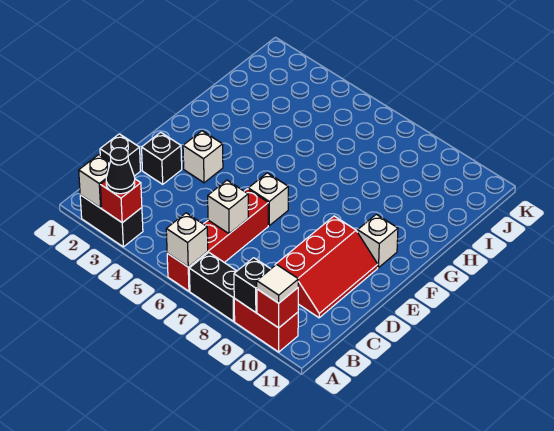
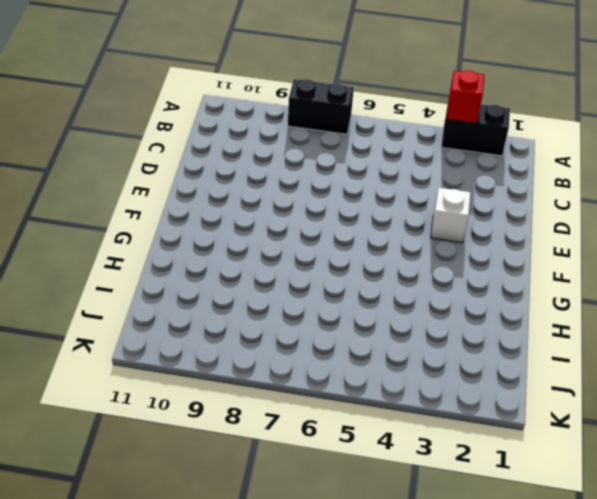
none -> red 1x4 brick [167,189,268,291]
none -> red 1x2 brick [234,298,298,352]
none -> black 1x1 brick [100,134,141,176]

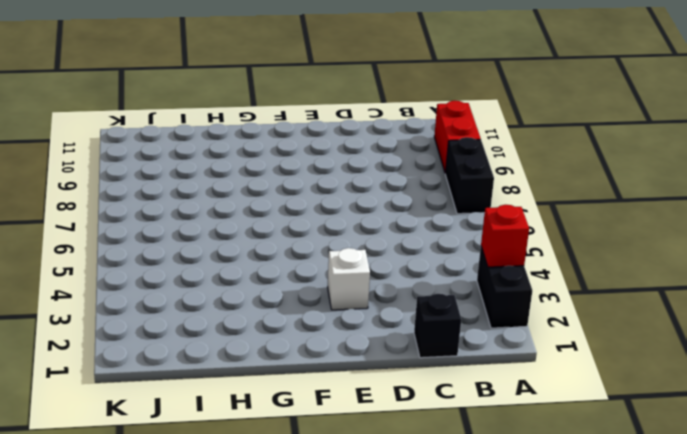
none -> red 1x4 brick [167,189,268,291]
none -> red 2x3 slope [275,216,378,318]
none -> black 1x1 brick [142,132,182,184]

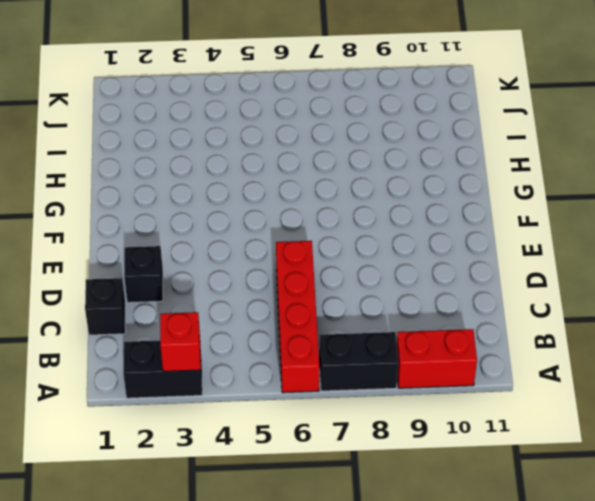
none -> red 2x3 slope [275,216,378,318]
none -> white 1x1 brick [183,131,223,183]
none -> white 1x1 brick [248,173,288,225]

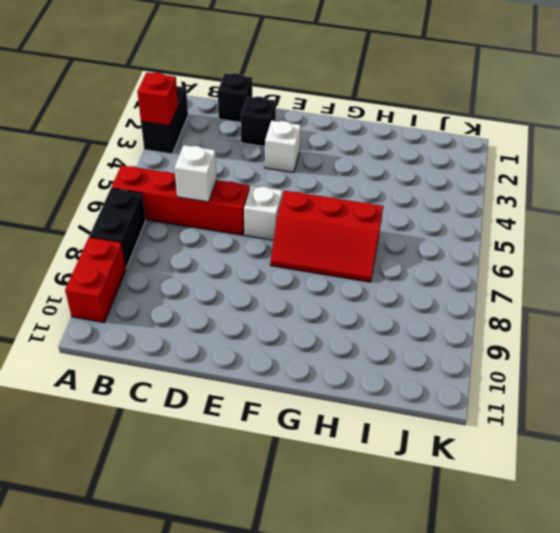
red 2x3 slope [270,191,383,282] -> red 2x3 slope moved to [275,216,378,318]
none -> white 1x1 brick [358,214,398,268]
none -> white 1x1 brick [79,155,110,208]
none -> white 1x1 brick [166,213,208,267]

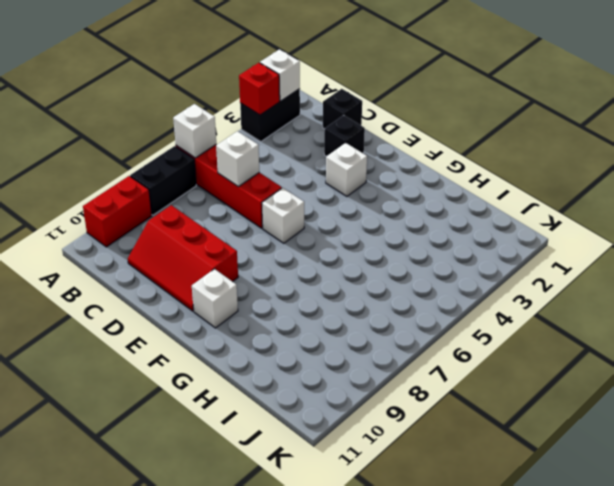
none -> black 1x1 brick [234,258,270,312]
none -> red 1x1 brick [257,288,298,328]
none -> black 1x1 cone [106,148,135,194]

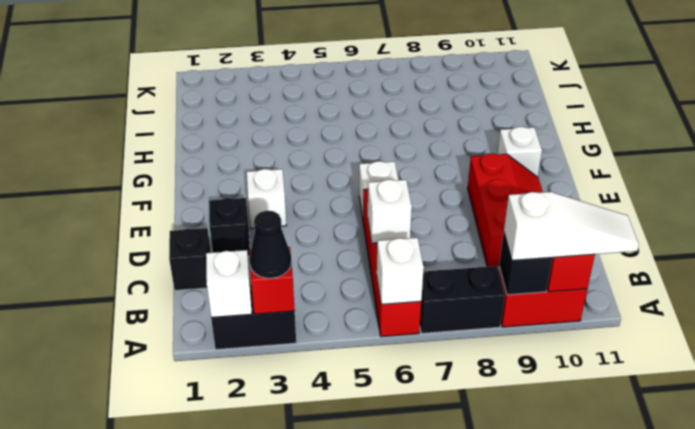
white 1x3 slope [504,192,639,260] -> white 1x1 tile [257,265,298,303]

